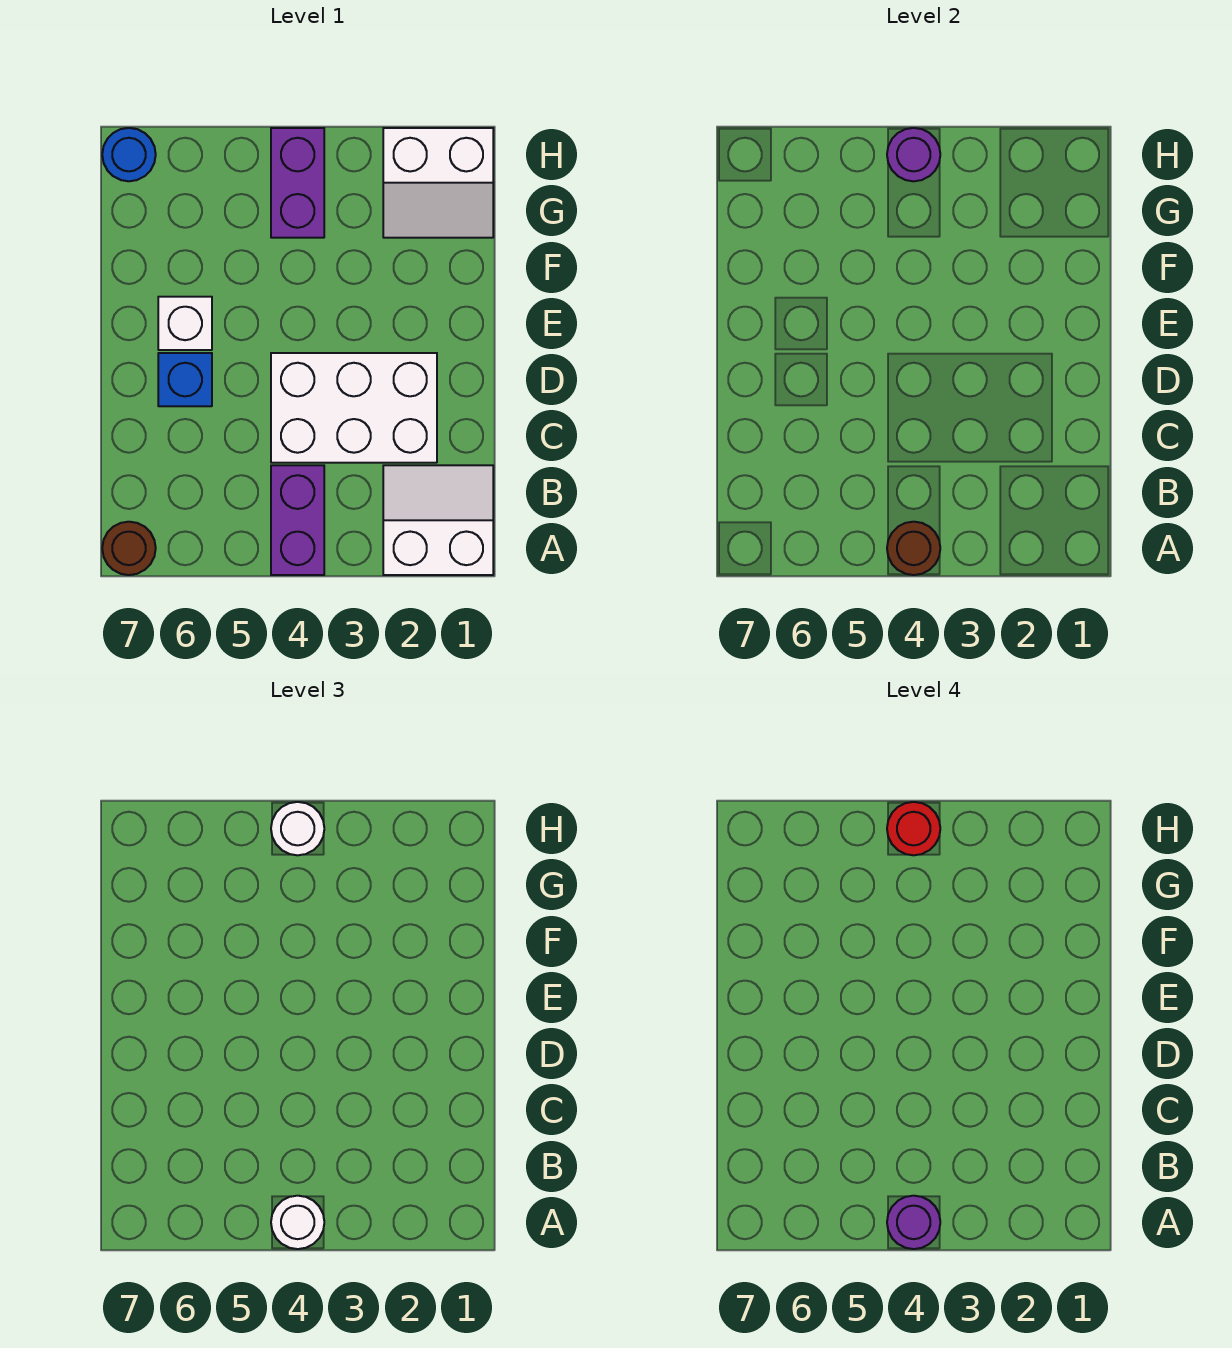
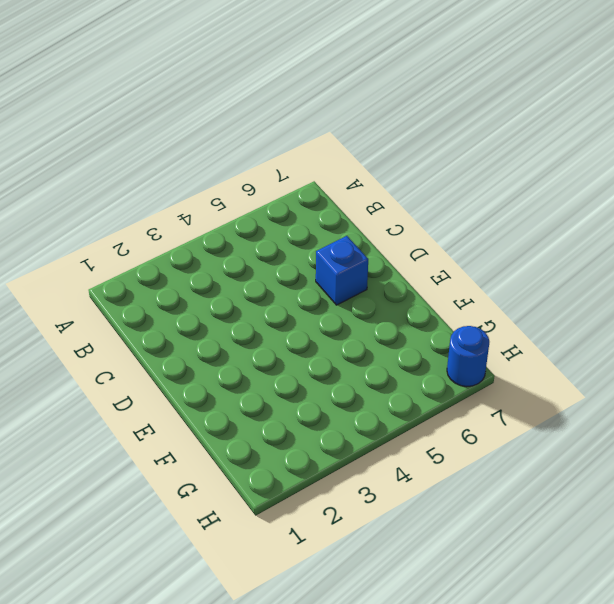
none -> white 2x2 slope [383,465,493,575]
none -> purple 1x2 brick [271,465,324,575]
none -> brown 1x1 round brick [102,522,156,575]

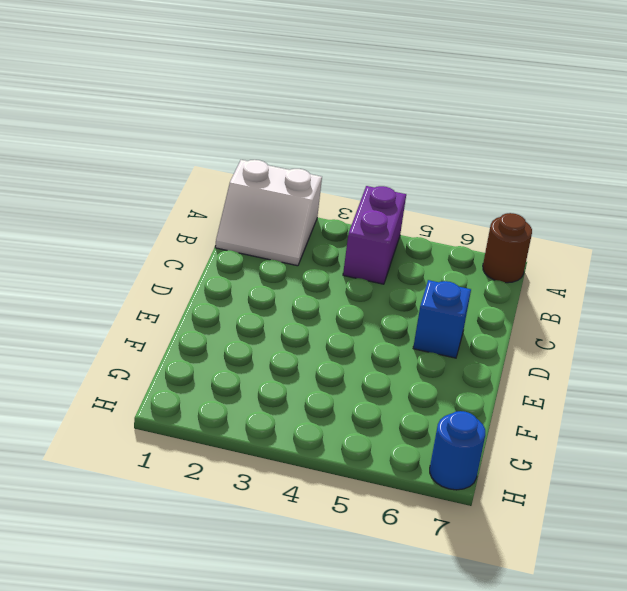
none -> white 2x3 brick [271,353,437,463]
none -> white 1x1 brick [158,297,212,350]
none -> white 2x2 slope [383,128,493,238]

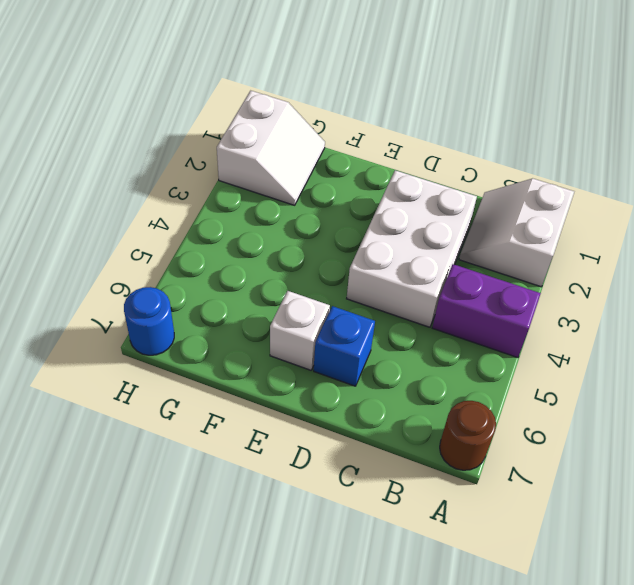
none -> purple 1x2 brick [271,128,324,238]
none -> brown 1x1 round brick [887,522,940,575]
none -> purple 1x1 round brick [887,128,940,181]

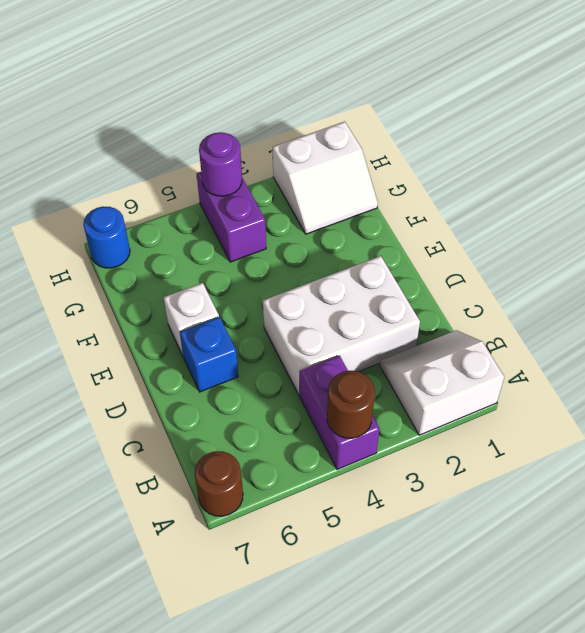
none -> white 1x1 round brick [271,1196,324,1249]
none -> white 1x1 round brick [271,802,324,855]
none -> purple 1x1 round brick [887,1196,940,1249]

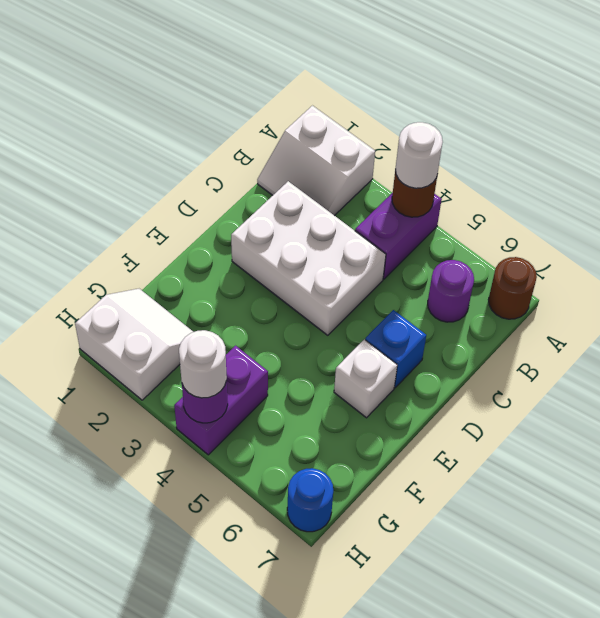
purple 1x1 round brick [428,260,474,322] -> purple 1x1 round brick moved to [887,1196,940,1249]
none -> red 1x1 round brick [887,802,940,855]

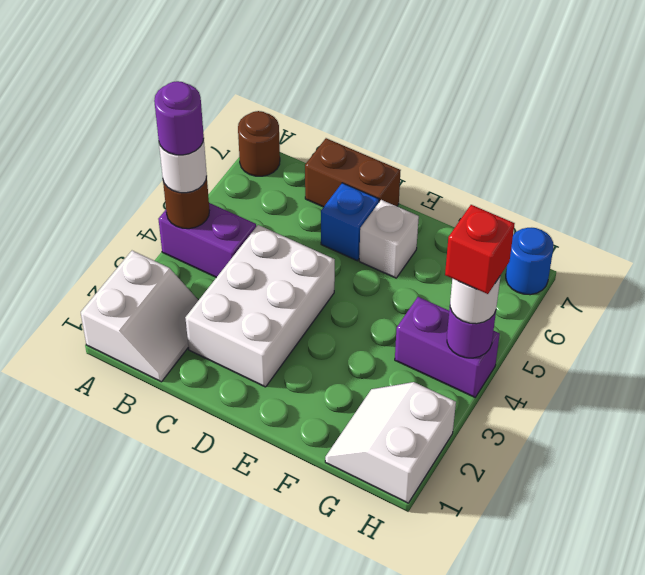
brown 1x2 brick [305,138,401,207] -> none
red 1x1 brick [445,205,515,294] -> red 1x1 round brick [887,802,940,855]

